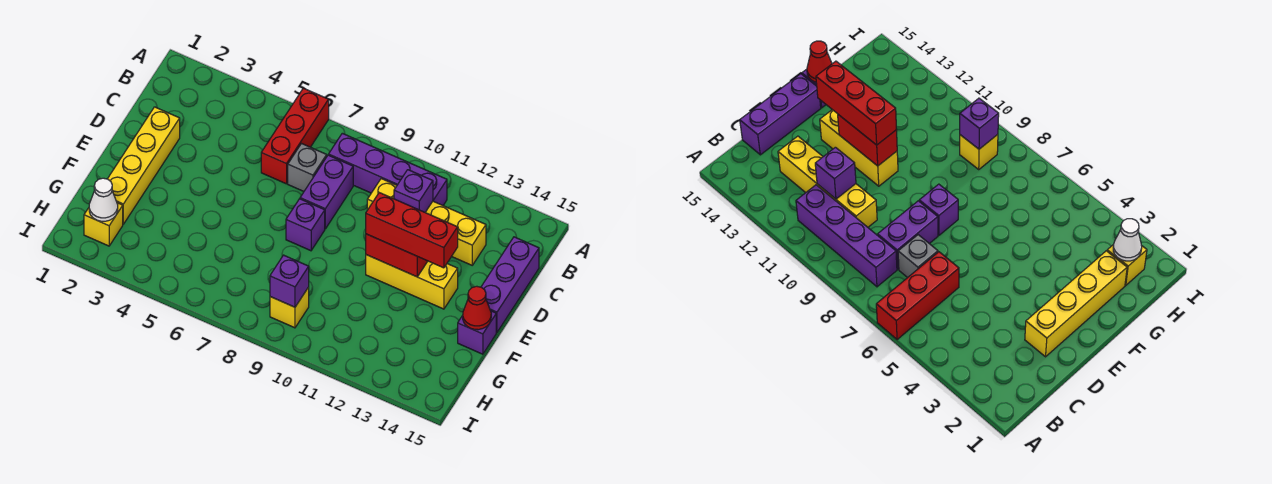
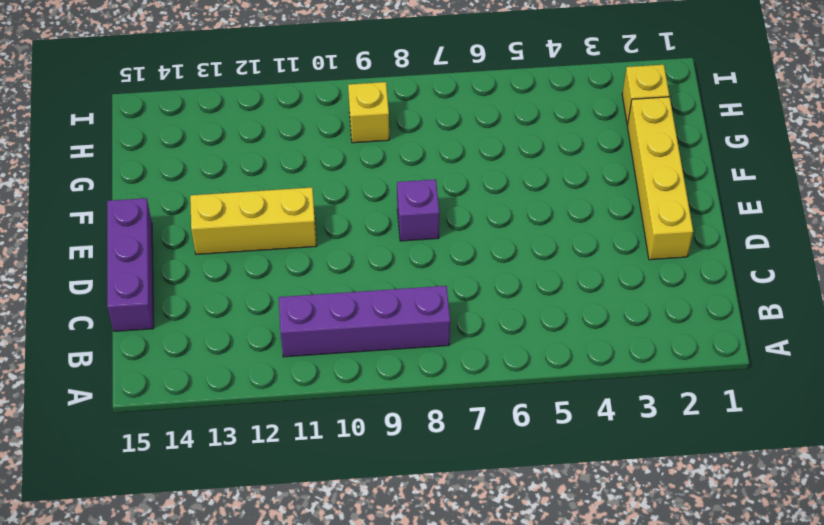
none -> red 1x3 brick [261,88,329,184]
none -> grey 1x1 brick [288,144,327,191]
none -> purple 1x2 brick [300,155,353,229]

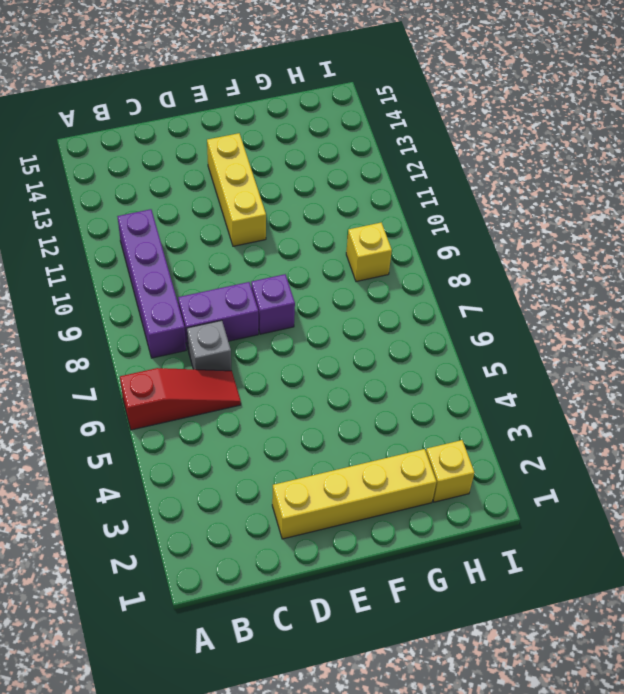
red 1x3 slope [120,368,241,430] -> red 1x3 brick [261,88,329,184]
none -> yellow 1x4 brick [367,179,486,265]
none -> purple 1x3 brick [481,237,539,332]
none -> purple 1x1 brick [458,311,496,354]

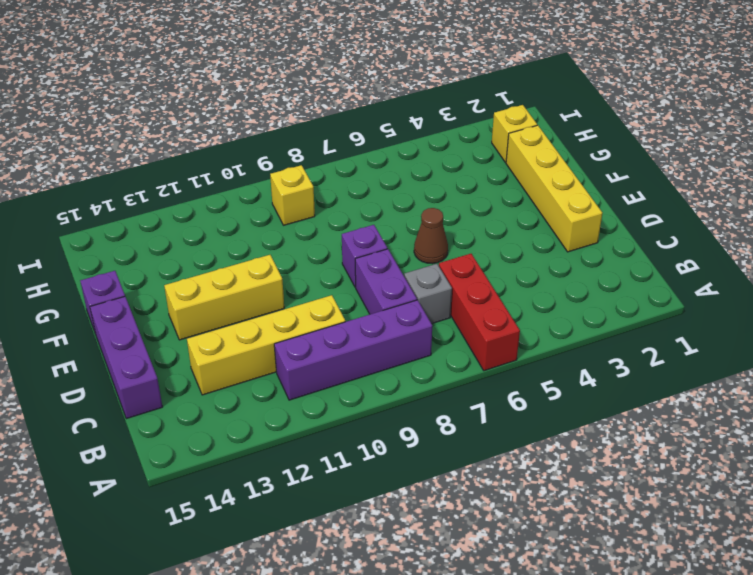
brown 1x1 cone [414,208,448,264] -> none
none -> purple 1x1 brick [394,170,433,212]
none -> red 1x2 brick [366,234,428,277]
none -> red 1x1 cone [463,286,491,330]

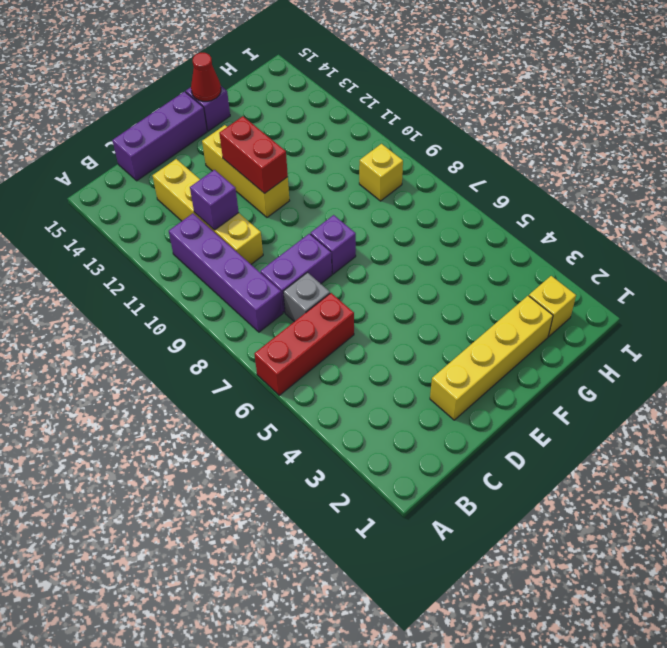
none -> white 1x1 cone [89,178,118,221]
none -> purple 1x1 brick [270,255,309,307]
none -> red 1x3 brick [366,193,458,268]

